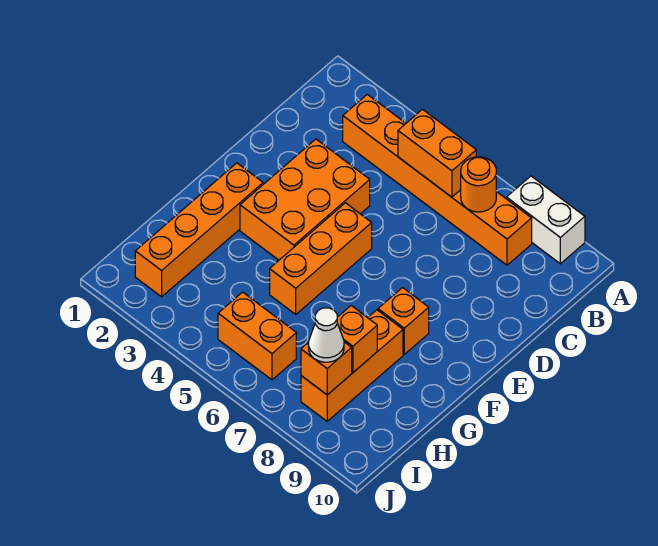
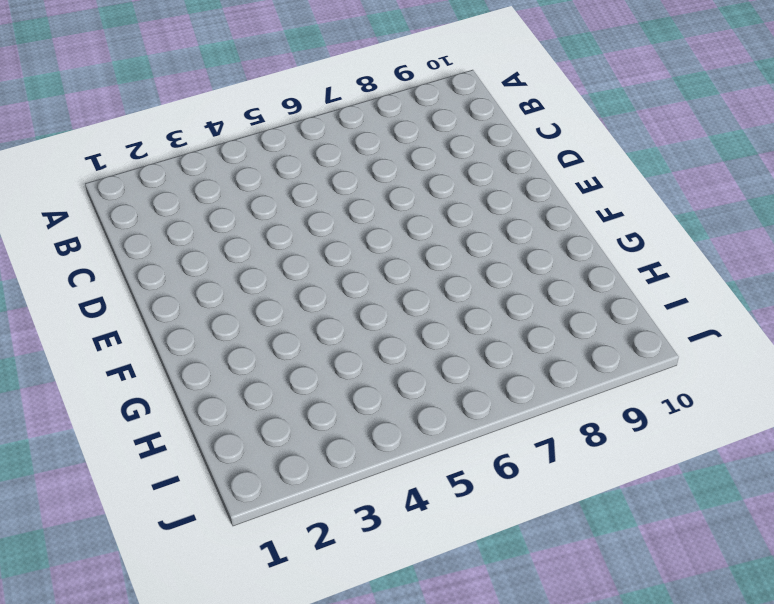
none -> white 1x2 brick [507,176,585,264]
none -> orange 1x6 brick [343,94,532,265]
none -> orange 2x3 brick [240,139,370,260]

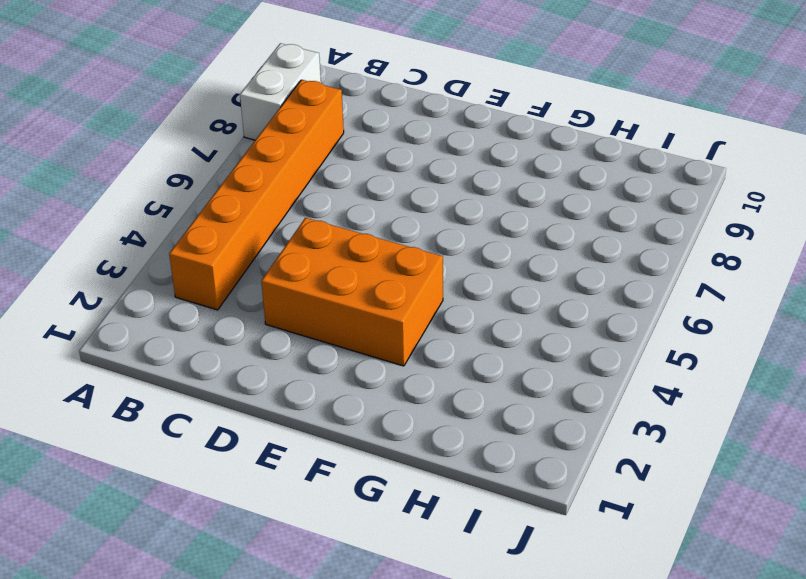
none -> orange 1x3 brick [270,203,372,314]
none -> orange 1x4 brick [135,163,263,297]
none -> orange 1x1 brick [378,288,429,354]

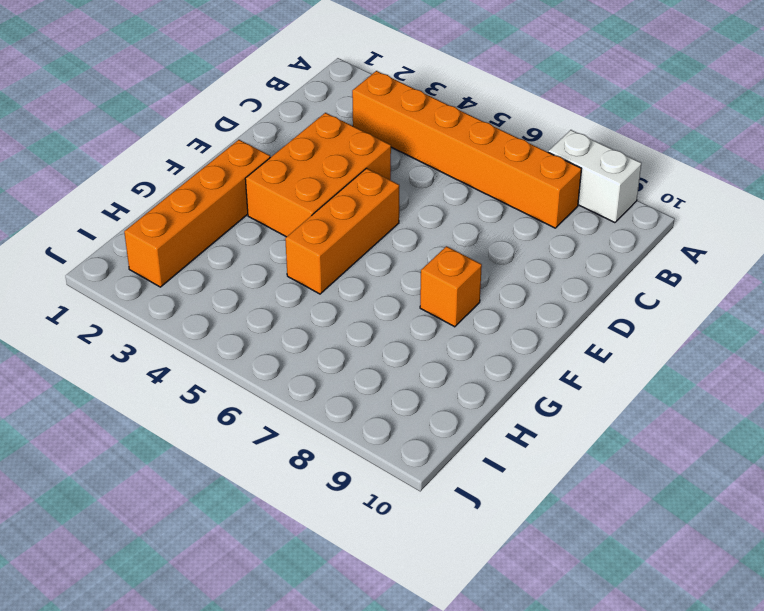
none -> orange 1x3 brick [301,310,403,421]
none -> orange 1x2 brick [218,292,296,380]
none -> orange 1x2 brick [398,109,476,197]

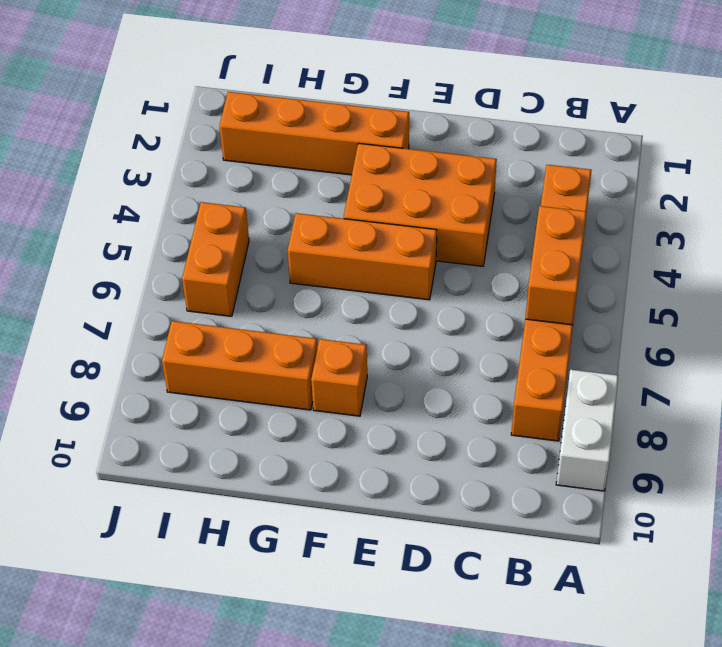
none -> orange 1x1 round brick [461,157,496,212]
none -> orange 1x1 brick [337,306,377,372]
none -> orange 1x1 brick [301,342,352,395]

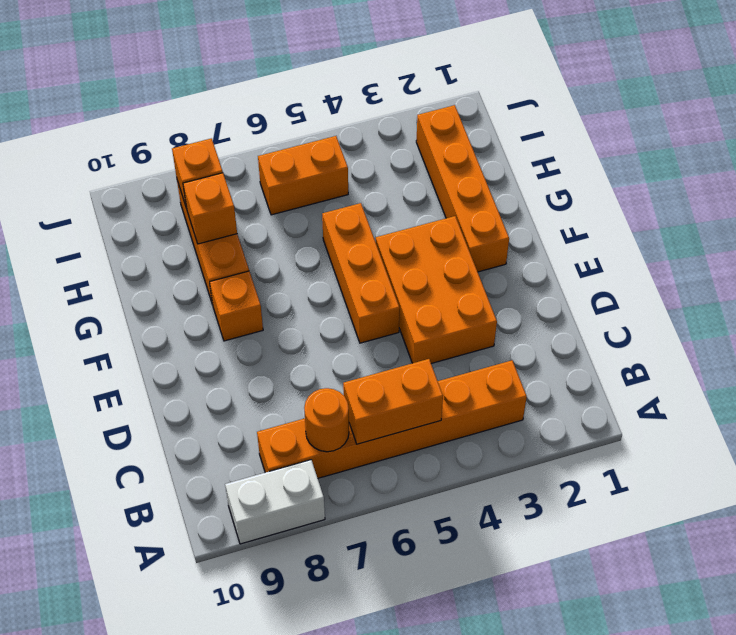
none -> white 1x1 cone [308,308,344,362]

